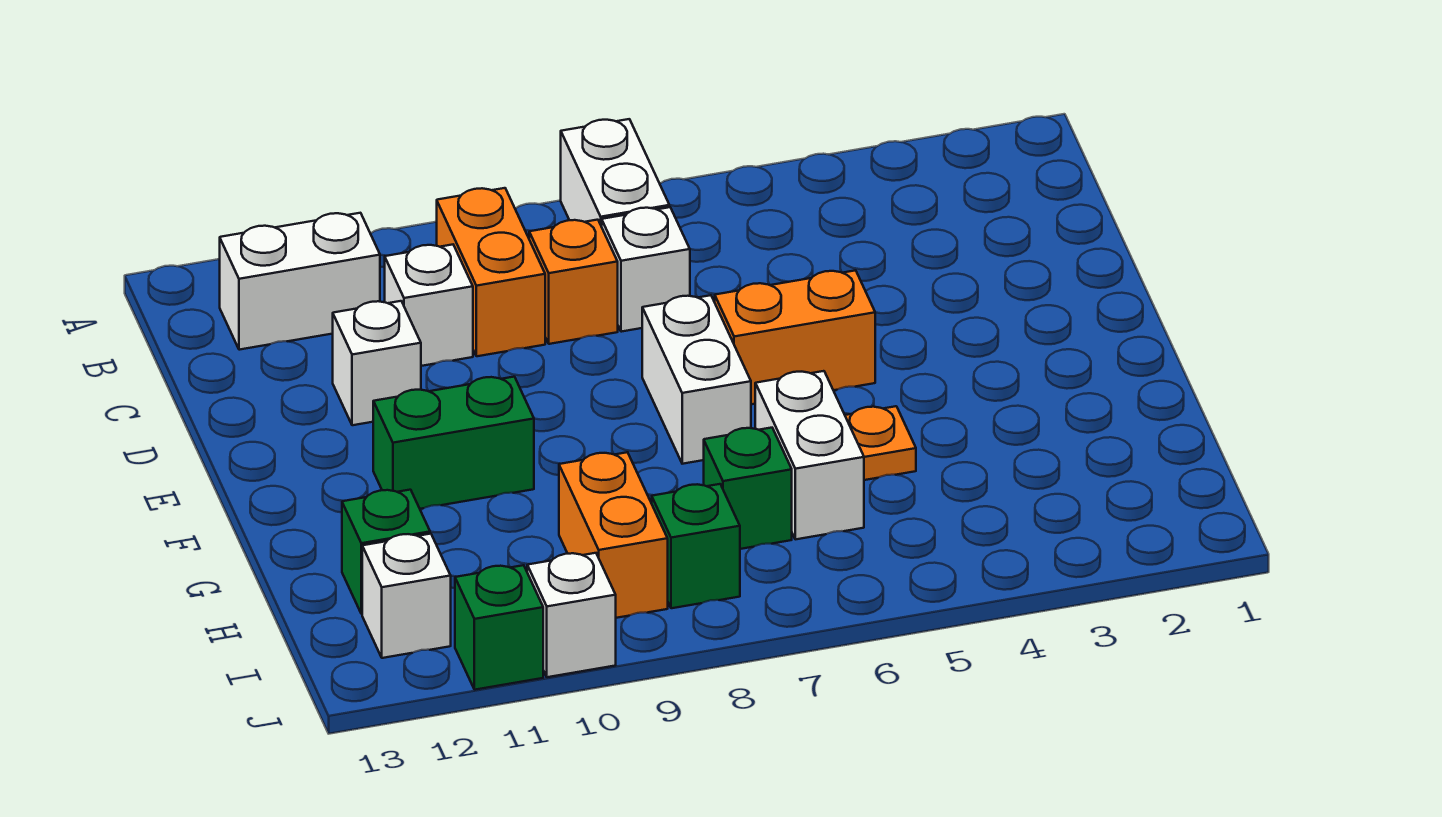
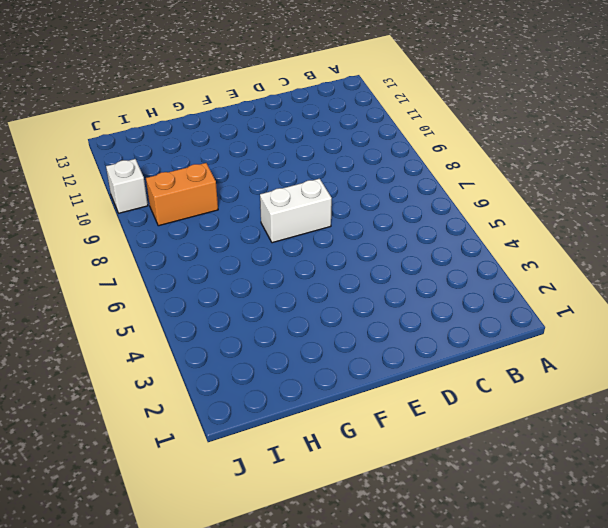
none -> white 1x2 brick [561,119,669,227]
none -> orange 1x2 brick [437,188,545,356]
none -> white 1x2 brick [220,213,380,350]

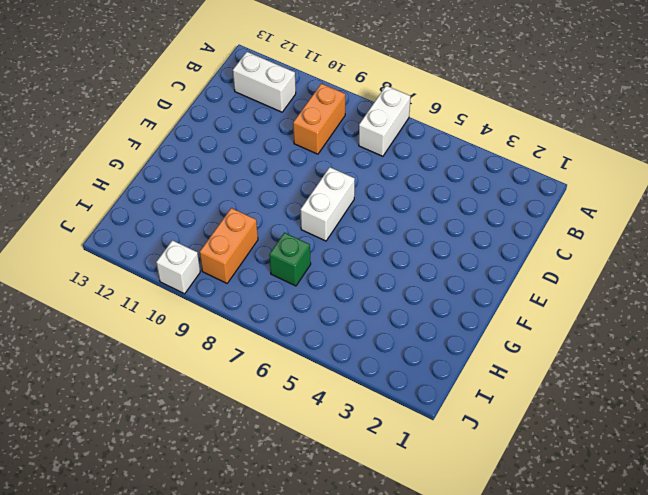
none -> white 1x1 brick [602,207,690,332]
none -> orange 1x1 brick [529,220,618,344]
none -> white 1x1 brick [385,245,473,366]

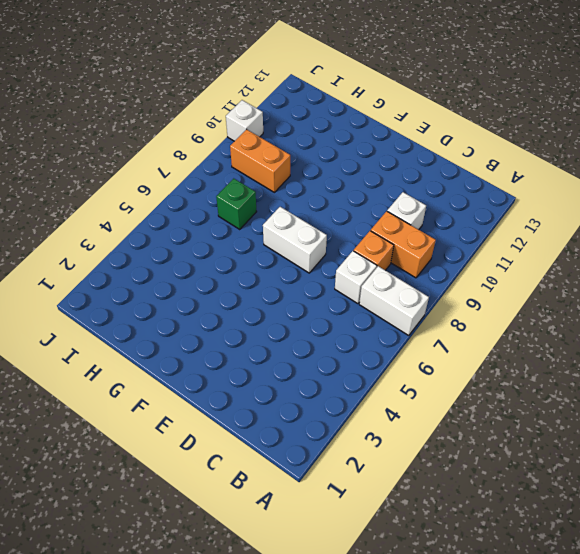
none -> white 1x2 brick [220,213,380,350]
none -> white 1x1 brick [333,301,421,425]
none -> orange 1x2 brick [715,270,875,404]

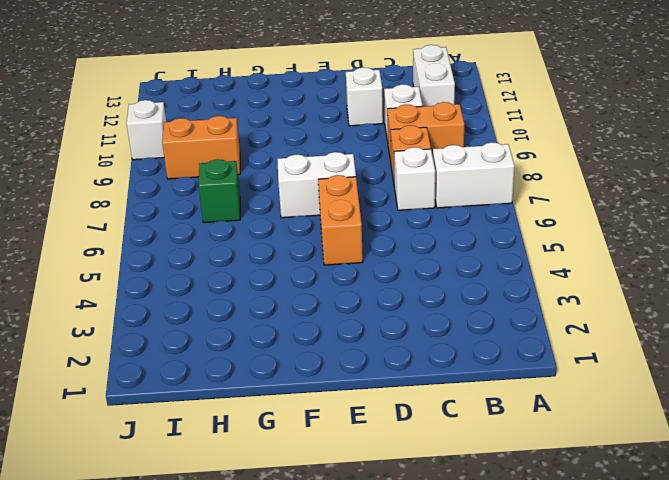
none -> green 1x2 brick [373,377,534,509]
none -> orange 1x1 plate [845,406,916,480]
none -> white 1x2 brick [755,371,864,539]

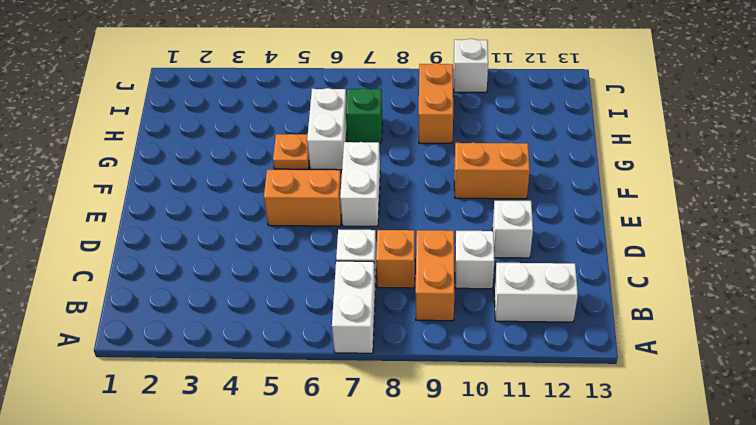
orange 1x2 brick [454,143,530,199] -> green 1x2 brick [373,377,534,509]
none -> green 1x1 brick [342,490,430,614]
none -> green 1x1 brick [652,484,740,608]
none -> white 1x1 brick [362,534,451,658]

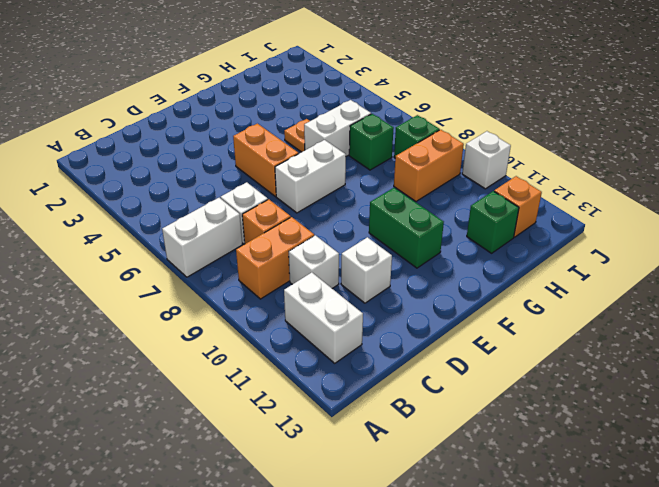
orange 1x1 brick [494,176,542,237] -> white 1x1 brick [362,534,451,658]
none -> green 1x1 brick [455,565,543,690]

